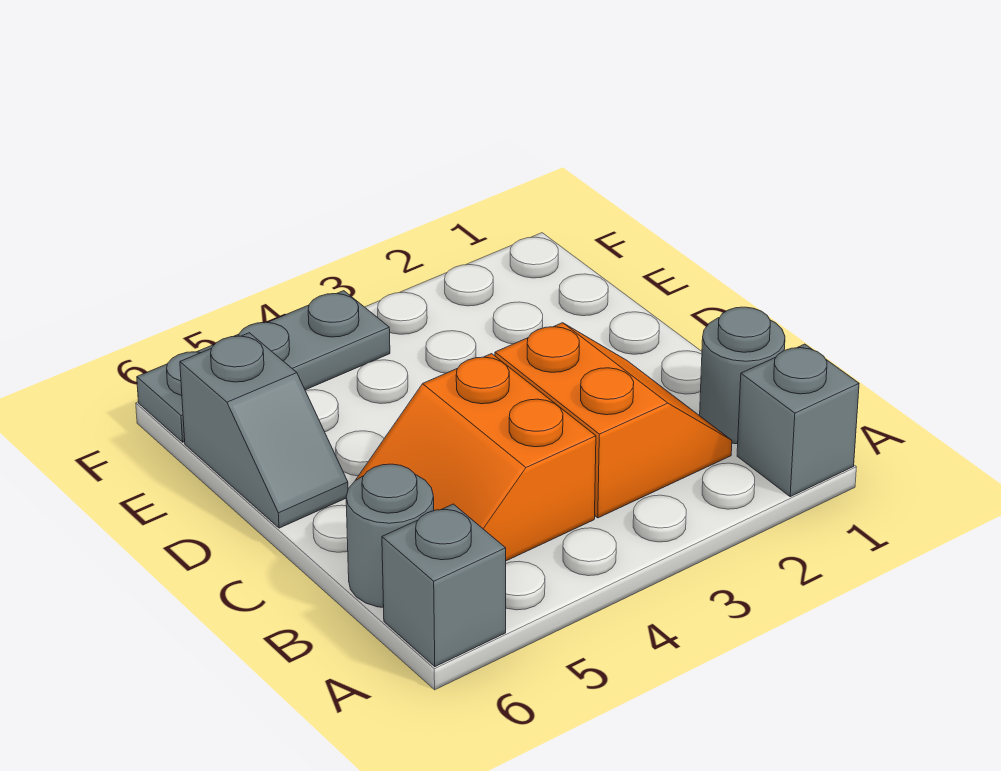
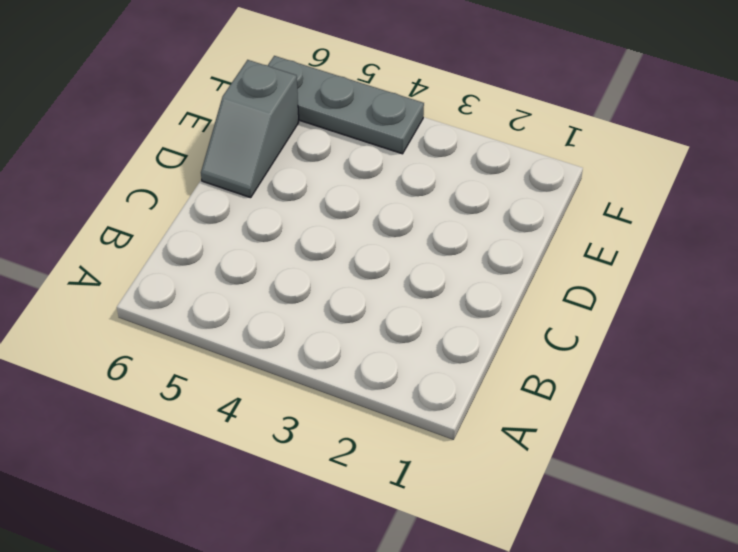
none -> grey 1x1 brick [737,344,859,497]
none -> grey 1x1 brick [382,504,506,667]

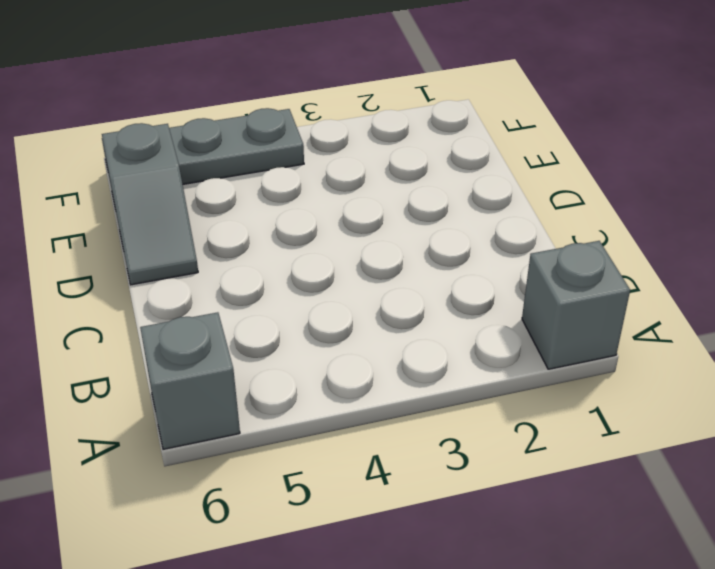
none -> grey 1x1 round brick [700,307,785,444]
none -> orange 2x2 slope [495,323,732,518]

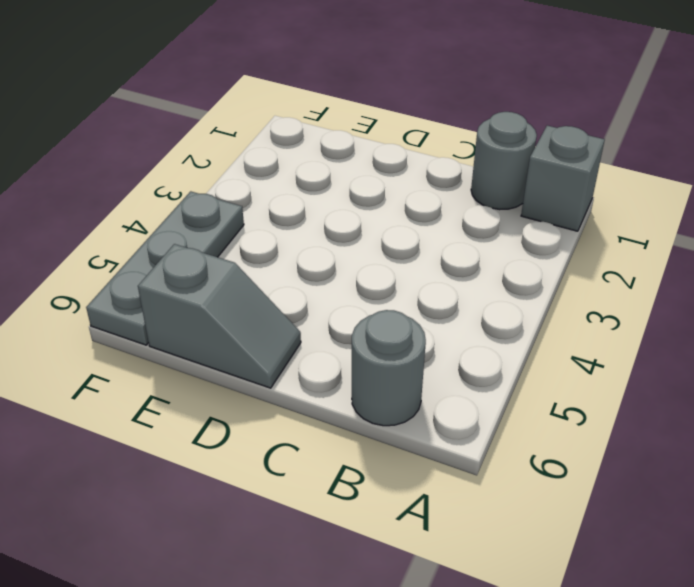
none -> grey 1x1 brick [382,504,506,667]
none -> orange 2x2 slope [495,323,732,518]

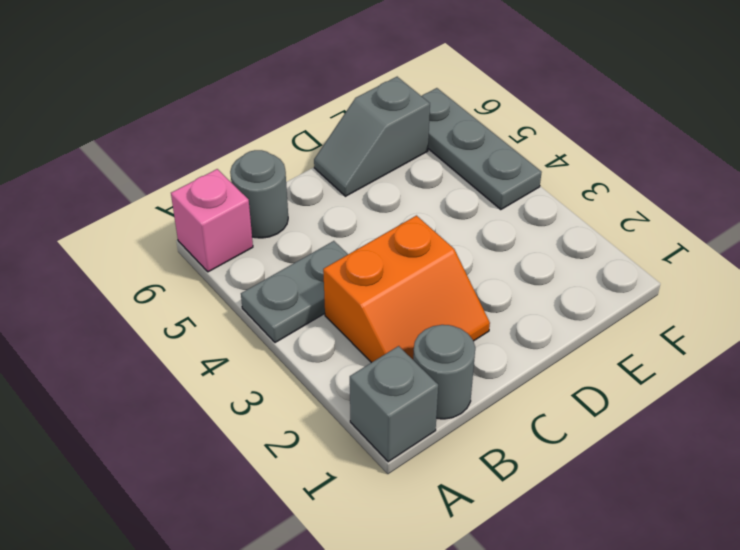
grey 1x2 plate [241,241,348,343] -> orange 2x2 slope [356,354,596,561]
pink 1x1 brick [171,169,253,272] -> grey 1x1 brick [382,504,506,667]

